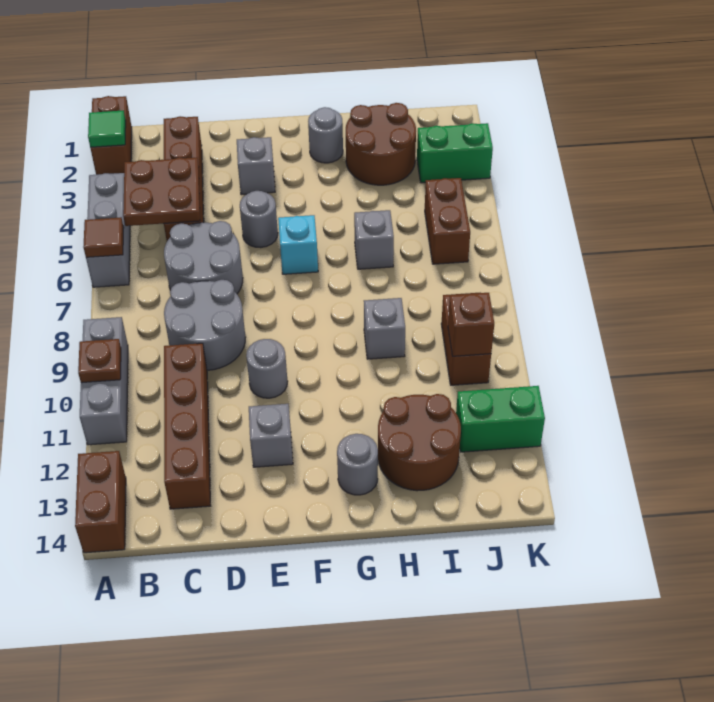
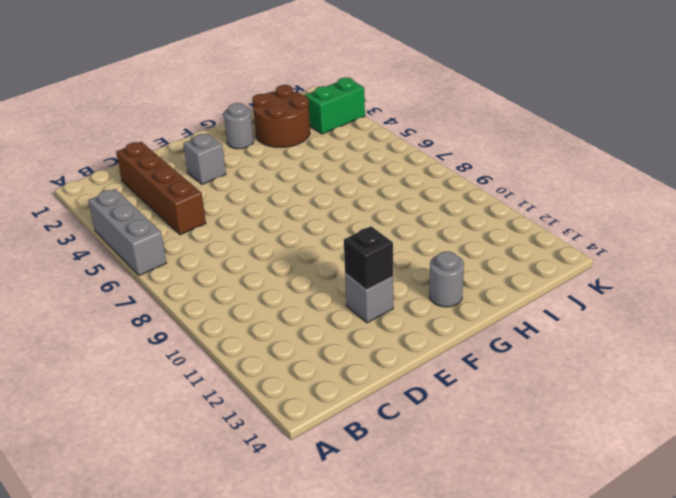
black 1x1 brick [344,226,393,290] -> none
none -> brown 1x2 brick [91,96,132,175]
none -> grey 1x3 brick [80,317,128,445]
none -> brown 1x2 brick [75,451,126,553]

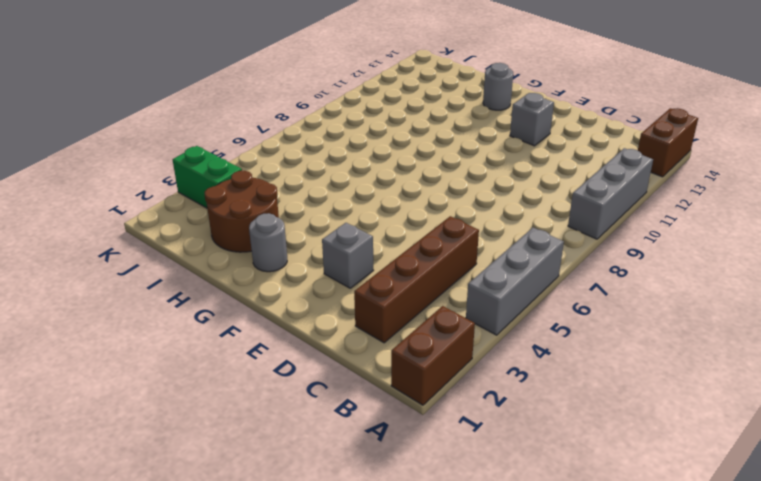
none -> grey 2x2 round brick [164,221,243,294]
none -> grey 2x2 round brick [164,280,246,370]
none -> brown 1x4 brick [164,343,211,509]

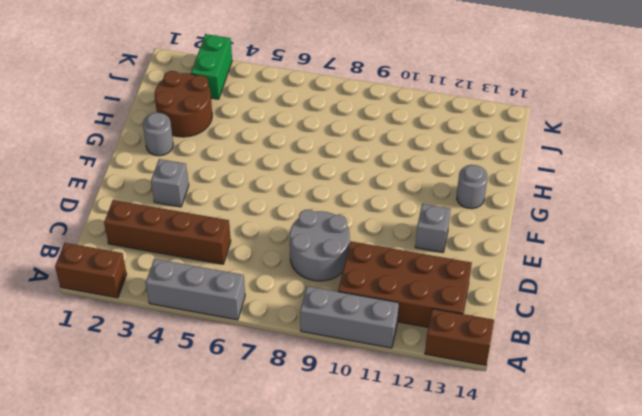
brown 2x4 brick [338,241,472,327] -> brown 1x4 brick [164,343,211,509]
none -> grey 2x2 round brick [164,221,243,294]
none -> grey 1x1 round brick [240,191,278,248]
none -> grey 1x1 round brick [246,339,288,398]

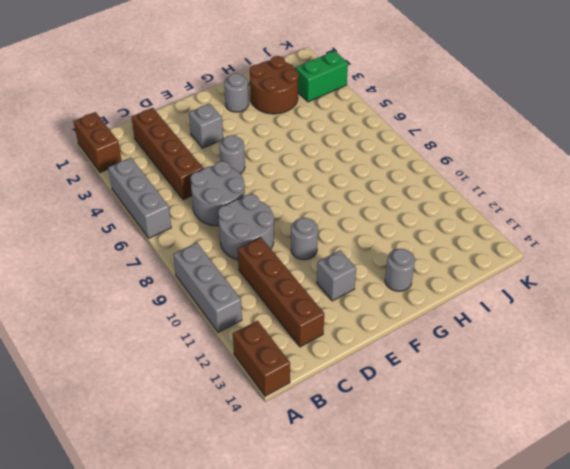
none -> cyan 1x1 brick [278,215,318,274]
none -> grey 1x1 brick [354,210,394,269]
none -> grey 1x1 brick [364,298,405,359]

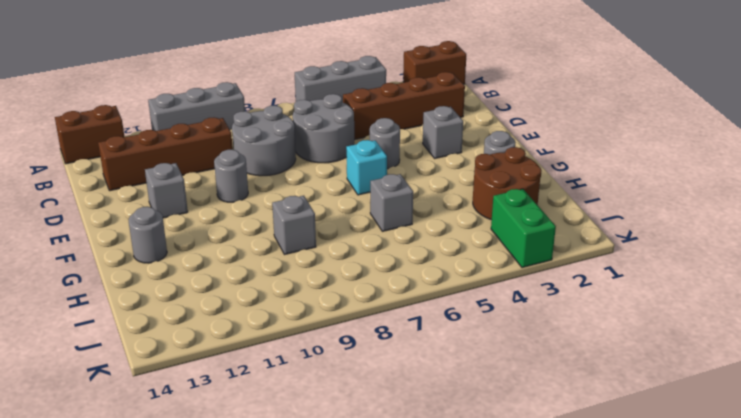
none -> brown 2x2 round brick [378,394,461,491]
none -> brown 1x2 brick [425,178,470,264]
none -> brown 1x2 brick [441,293,491,385]

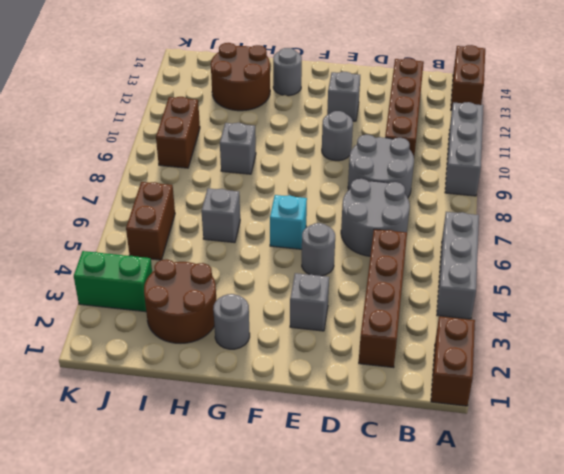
none -> green 1x2 brick [456,386,545,452]
none -> green 1x1 tile [88,110,126,147]
none -> brown 1x1 tile [83,217,124,257]

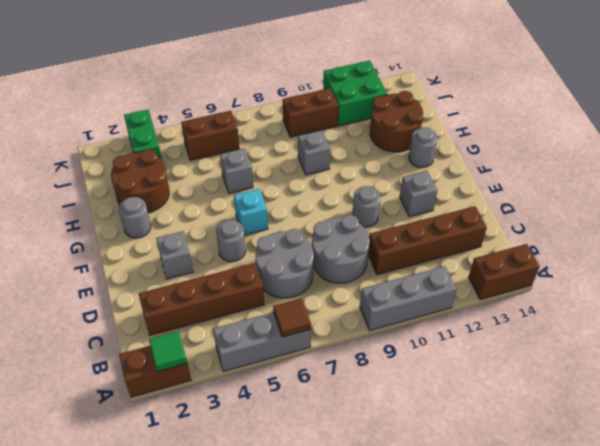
green 2x2 brick [323,61,387,126] -> green 1x2 brick [456,386,545,452]
none -> brown 1x1 plate [78,339,121,383]
none -> brown 2x2 plate [123,158,200,226]
none -> brown 1x1 brick [448,293,494,356]

